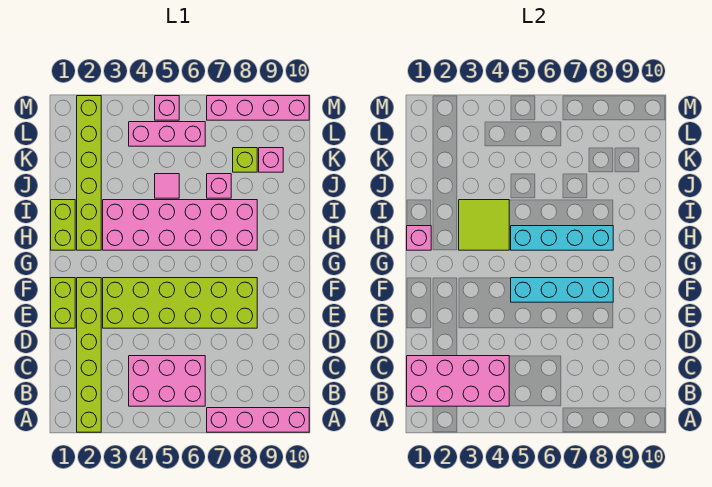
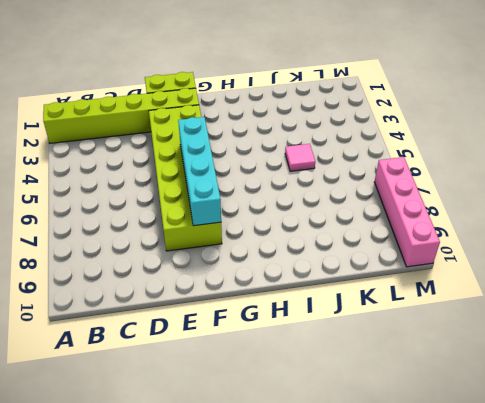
none -> pink 1x4 brick [207,408,309,432]
none -> pink 2x3 brick [129,356,205,406]
none -> lime 1x2 brick [51,200,75,250]

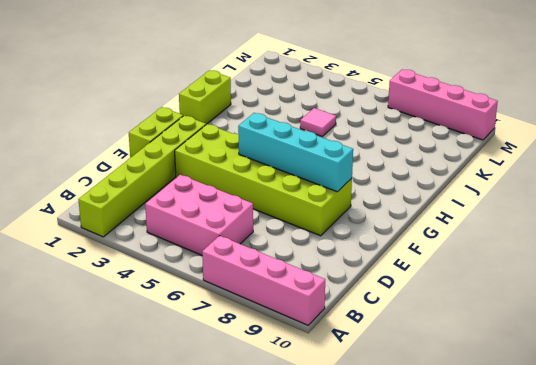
none -> lime 1x6 brick [77,96,101,250]
none -> pink 2x6 brick [103,200,257,250]
none -> pink 1x1 brick [207,174,231,198]

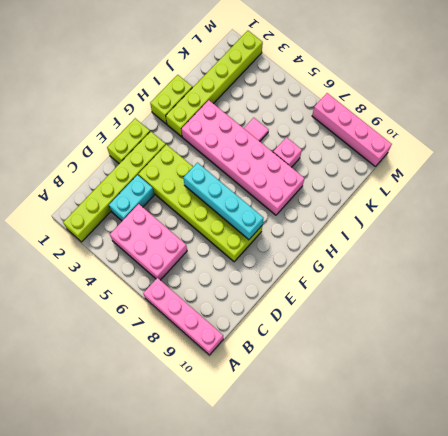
cyan 1x2 brick [109,175,154,221] -> none
none -> lime 1x1 brick [233,148,257,172]
none -> pink 1x1 brick [259,148,283,172]
none -> pink 1x3 brick [129,122,205,146]

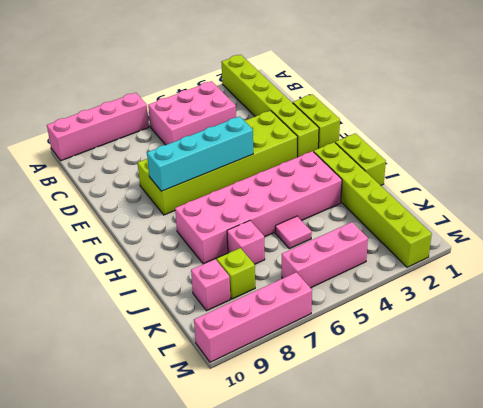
none -> pink 1x1 brick [155,96,179,120]
none -> pink 2x4 brick [407,356,509,406]
none -> pink 1x1 brick [407,226,431,250]

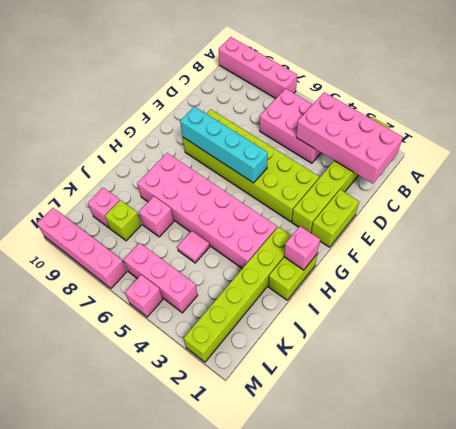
none -> lime 2x2 tile [459,200,509,250]
none -> cyan 1x4 brick [511,226,613,250]

